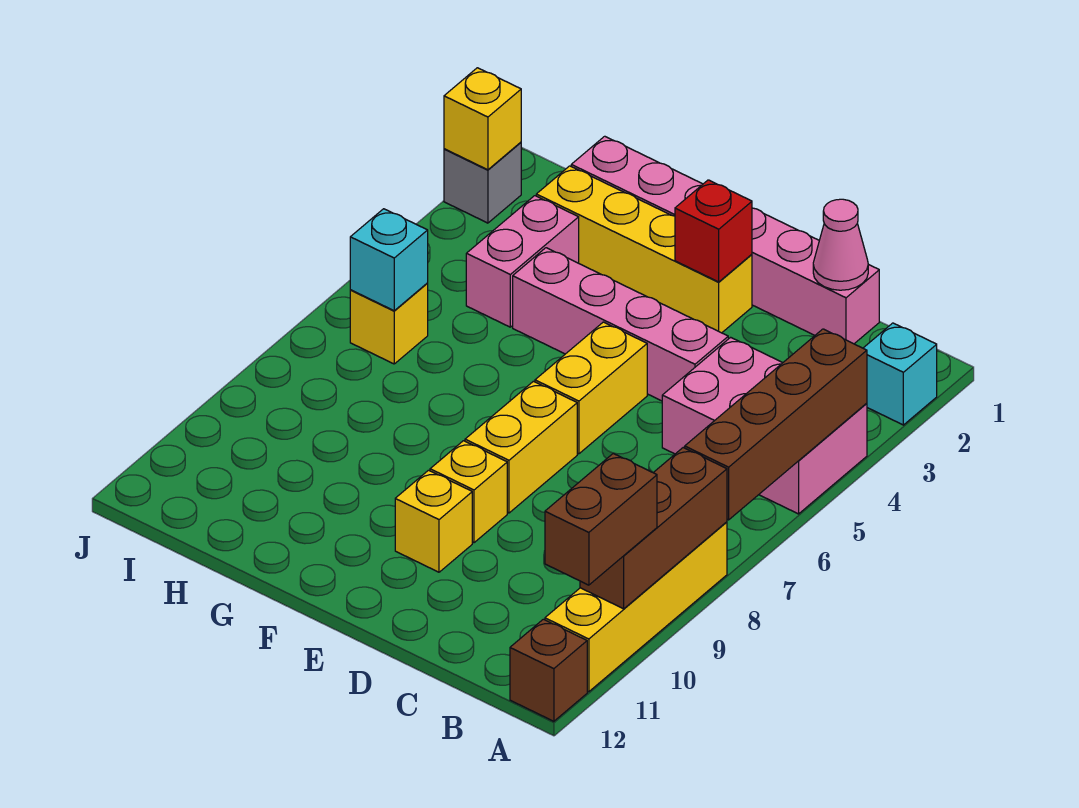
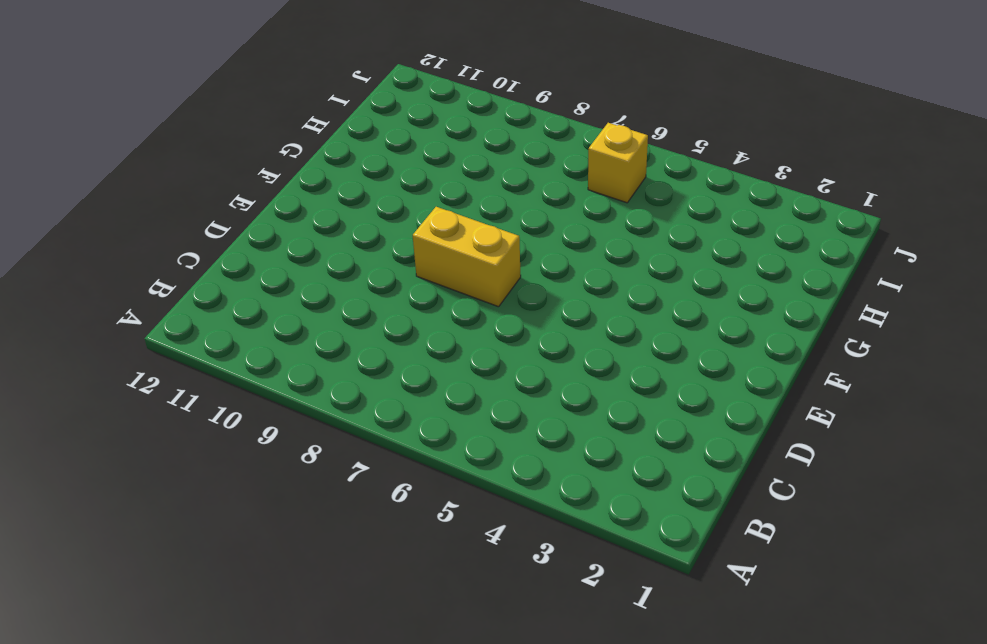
none -> cyan 1x1 brick [863,323,937,425]
none -> pink 2x3 brick [662,337,867,514]
none -> yellow 1x4 brick [545,522,727,692]

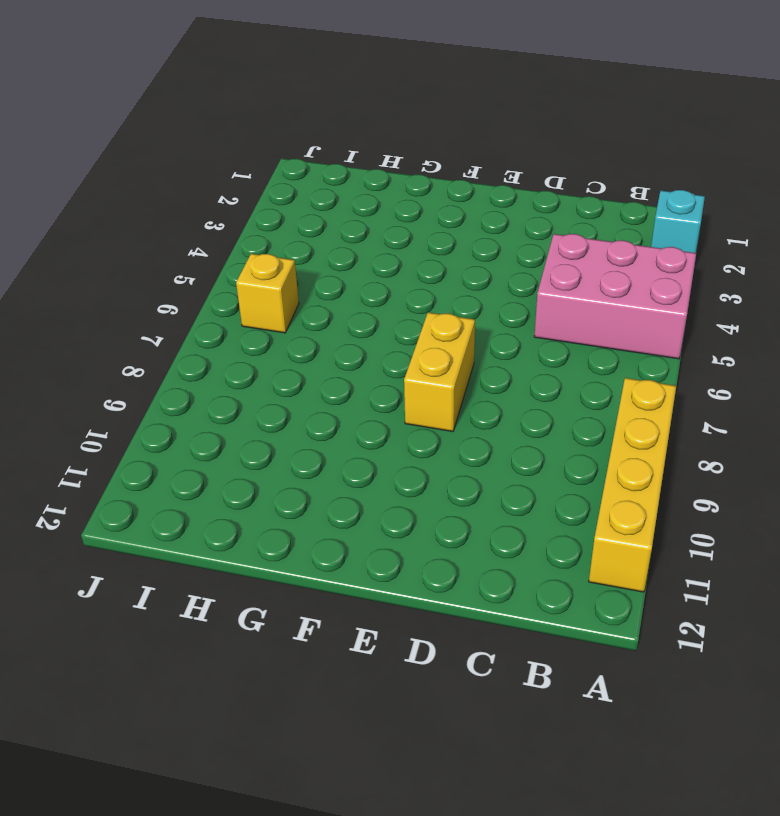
none -> brown 1x1 brick [510,619,587,721]
none -> pink 1x6 brick [571,136,879,344]
none -> pink 1x4 brick [513,248,728,401]

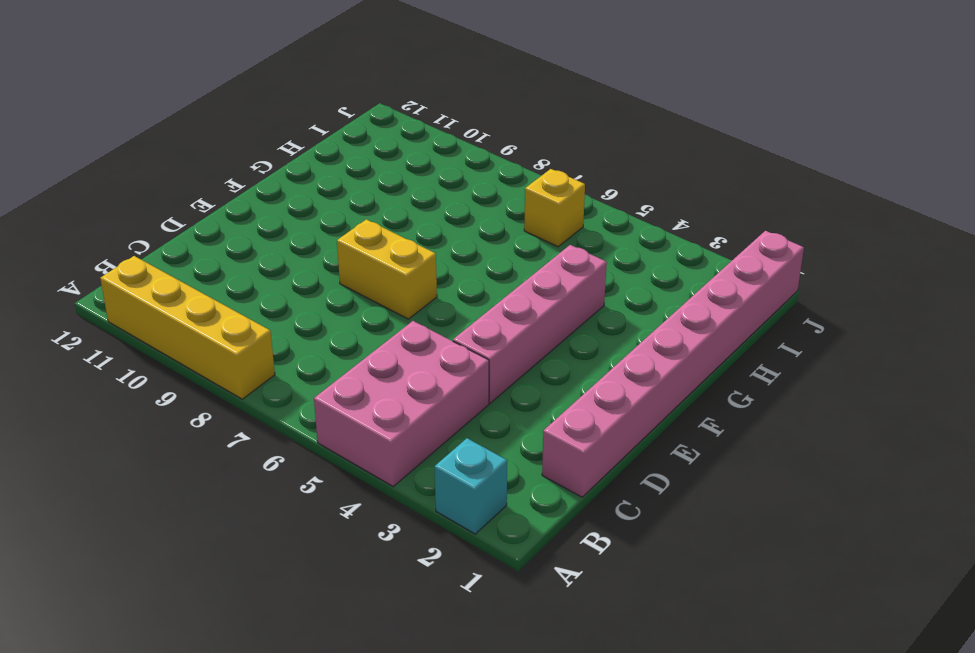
pink 1x8 brick [542,231,804,497] -> pink 1x6 brick [571,136,879,344]
none -> brown 1x1 brick [510,619,587,721]
none -> yellow 1x4 brick [536,166,752,333]
none -> yellow 1x2 brick [535,322,647,454]

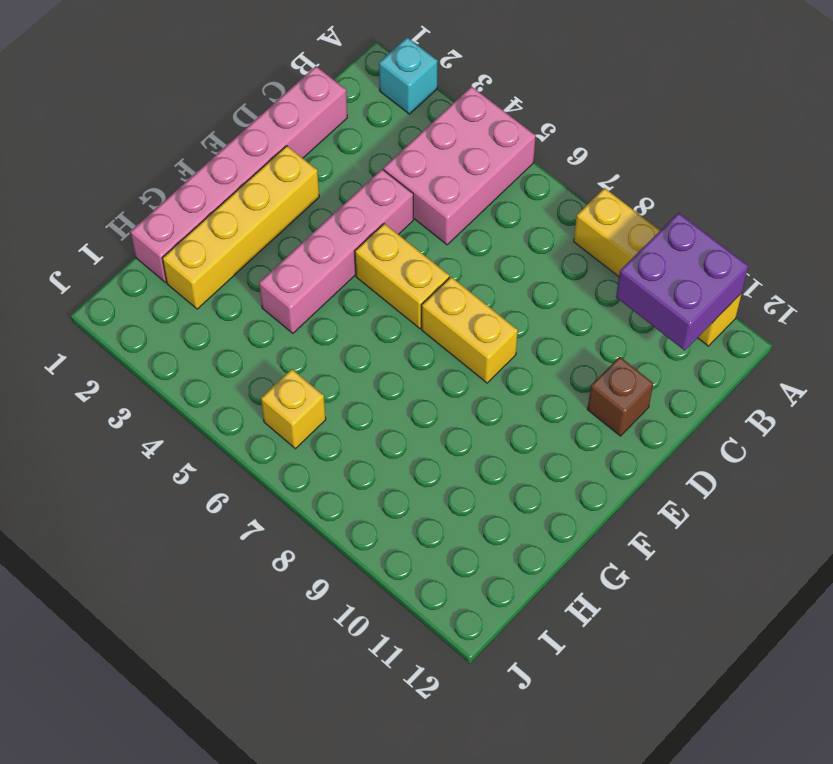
purple 2x2 brick [616,213,748,351] -> brown 1x3 brick [580,448,727,609]
brown 1x1 brick [587,357,653,436] -> brown 1x1 brick moved to [510,619,587,721]
none -> yellow 1x1 brick [430,441,507,543]
none -> yellow 1x1 brick [395,470,472,572]
none -> pink 1x2 brick [466,196,579,327]

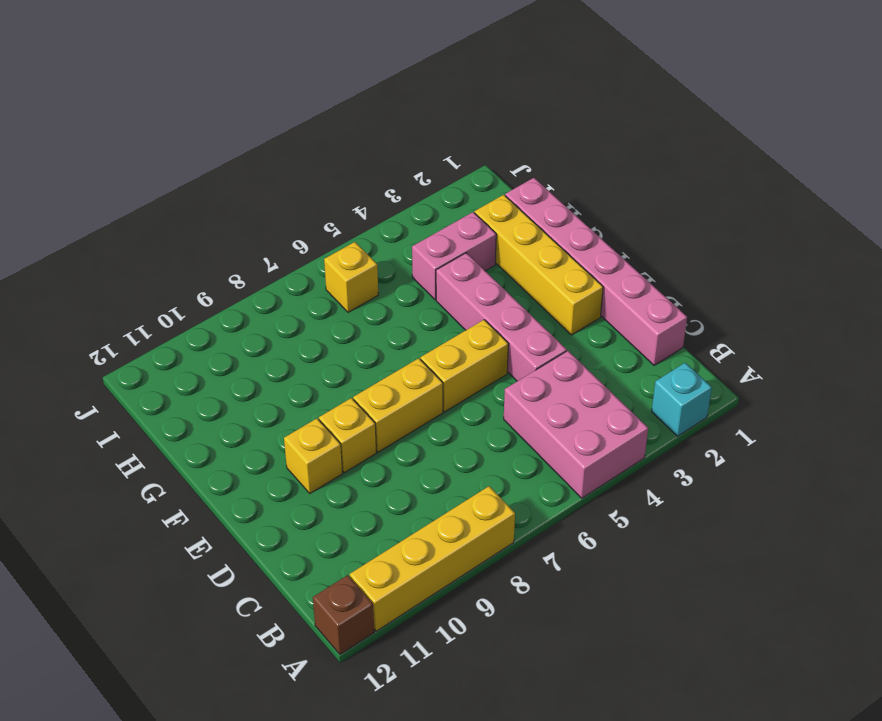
none -> grey 1x1 brick [444,142,521,223]
none -> brown 1x4 brick [685,329,867,520]
none -> brown 1x3 brick [580,448,727,609]

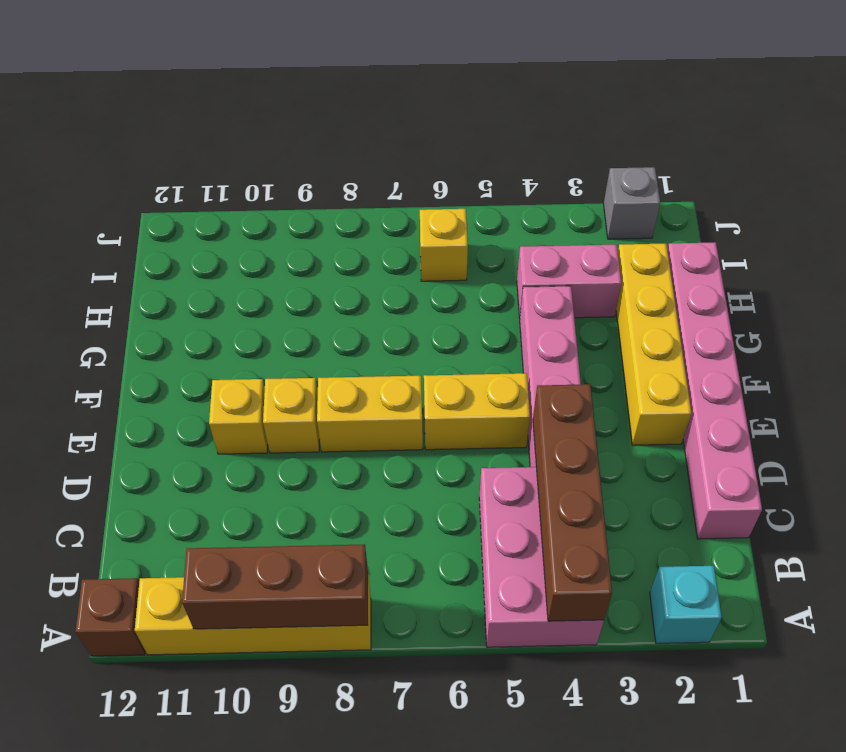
brown 1x4 brick [533,384,612,621] -> brown 1x4 brick turned to [685,329,867,520]
none -> pink 1x1 cone [813,199,868,290]
none -> red 1x1 brick [675,180,752,282]
none -> cyan 1x1 brick [350,209,428,311]

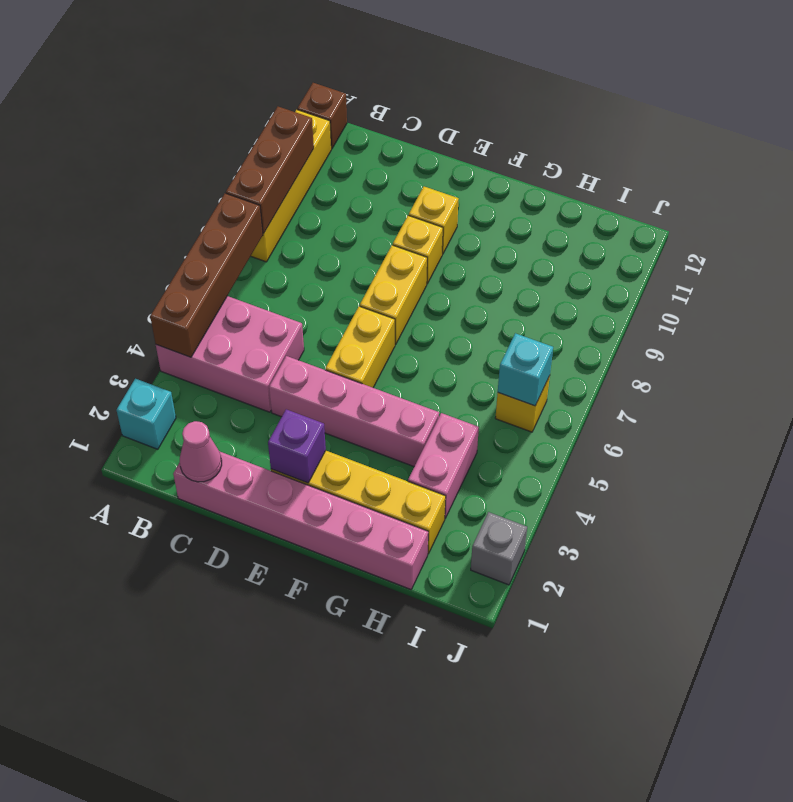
purple 1x1 brick [268,409,326,483] -> red 1x1 brick [675,180,752,282]
none -> yellow 1x1 brick [444,68,521,170]
none -> brown 1x2 brick [545,454,657,585]

